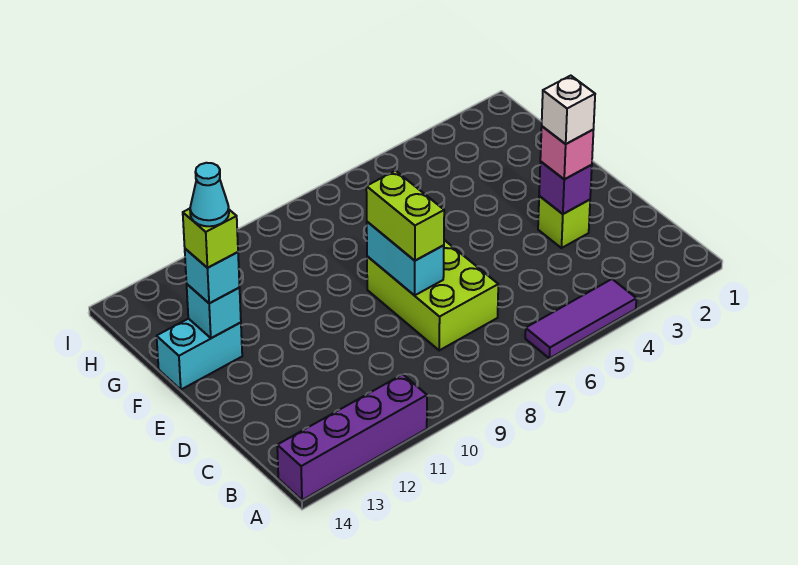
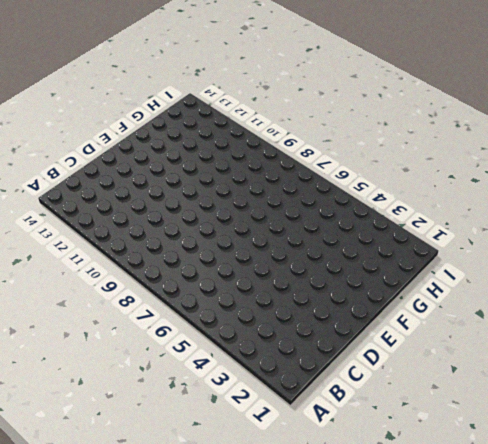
none -> purple 1x3 tile [525,279,636,358]
none -> purple 1x4 brick [277,374,427,500]
none -> lime 2x3 brick [367,240,498,350]

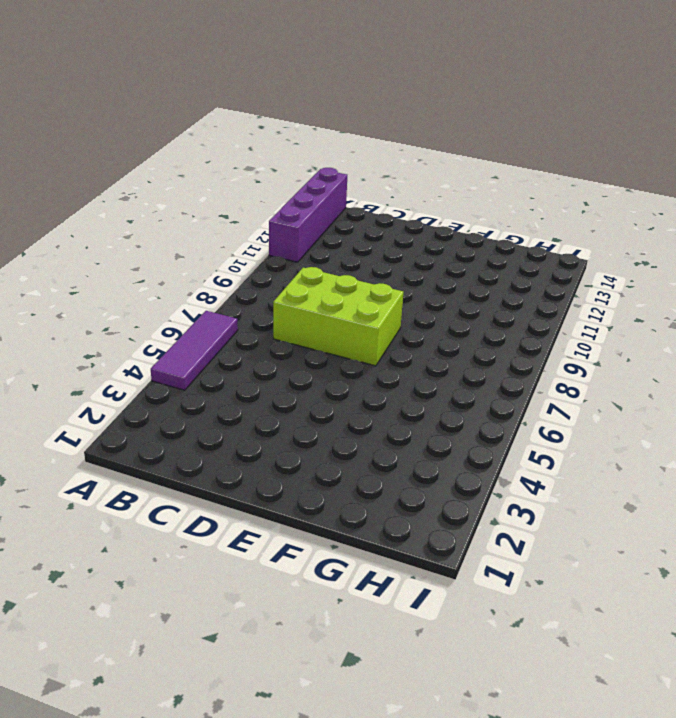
none -> lime 1x1 brick [538,196,590,248]
none -> cyan 1x2 brick [157,319,242,390]
none -> purple 1x1 brick [539,162,592,214]

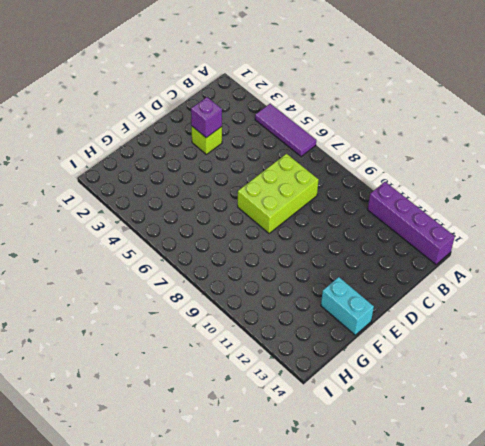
none -> cyan 1x2 brick [367,222,444,295]
none -> cyan 1x1 brick [187,284,241,338]
none -> pink 1x1 brick [540,126,593,179]

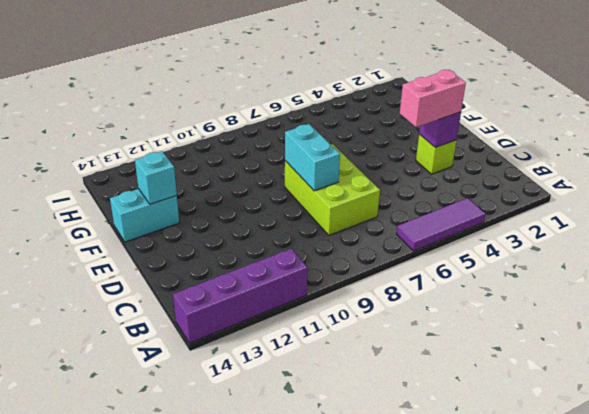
pink 1x2 brick [400,70,466,127] -> pink 1x1 brick [540,126,593,179]
none -> lime 1x2 brick [366,171,444,261]
none -> cyan 1x1 brick [185,249,240,303]
none -> white 1x1 brick [542,76,595,144]

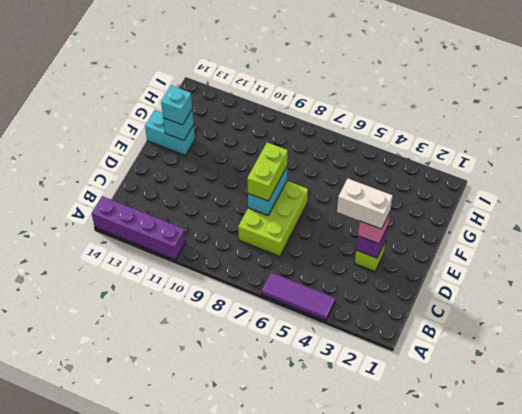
white 1x2 brick [337,179,393,229] -> white 1x1 brick [542,76,595,144]
none -> lime 1x1 brick [183,209,238,268]
none -> cyan 1x1 cone [190,163,229,226]

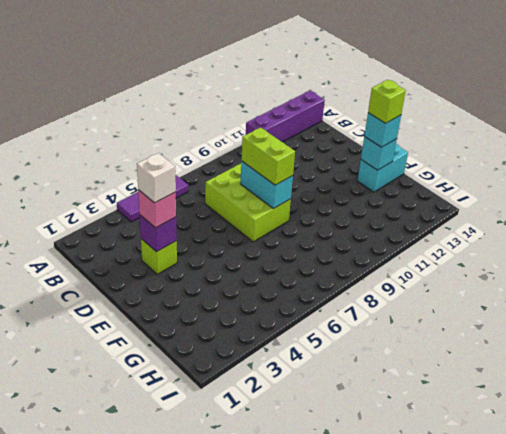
none -> cyan 1x1 cone [190,163,229,226]

